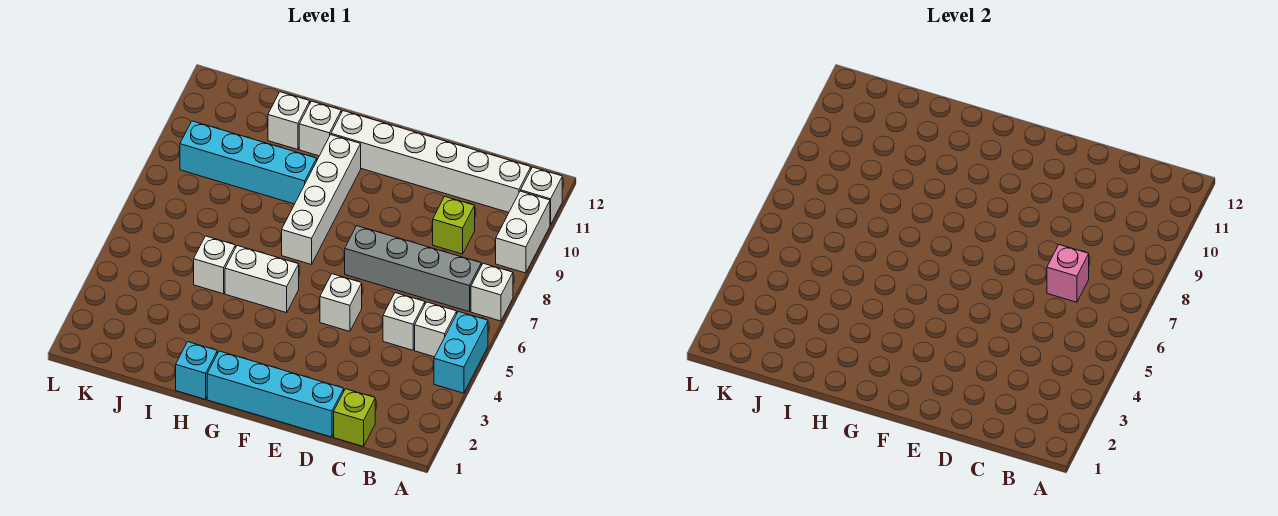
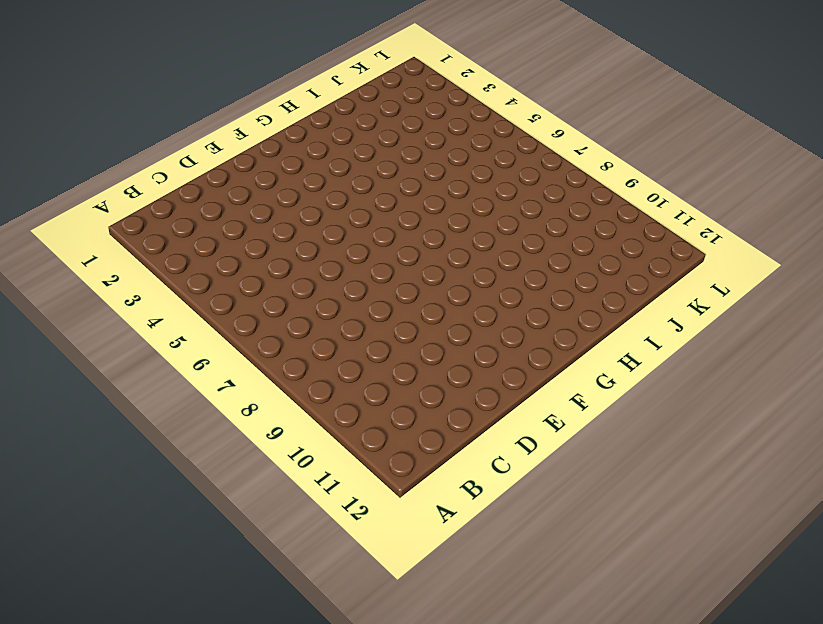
none -> cyan 1x2 brick [434,311,488,393]
none -> white 1x1 brick [471,263,513,321]
none -> white 1x2 brick [496,191,550,273]

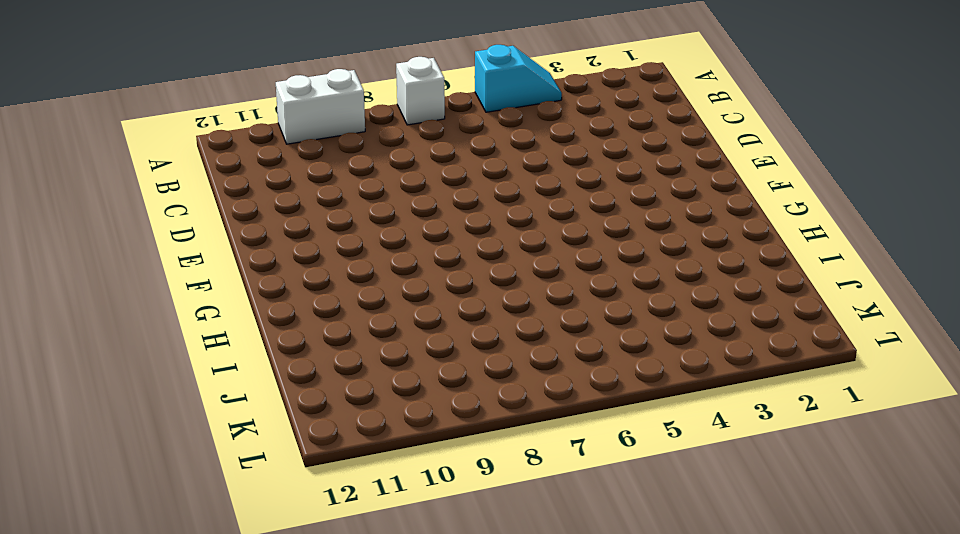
cyan 1x2 slope [475,45,562,112] -> cyan 1x2 brick [434,311,488,393]
none -> white 1x1 brick [521,167,562,225]
none -> white 1x1 brick [415,302,457,357]
none -> grey 1x4 brick [345,226,481,312]

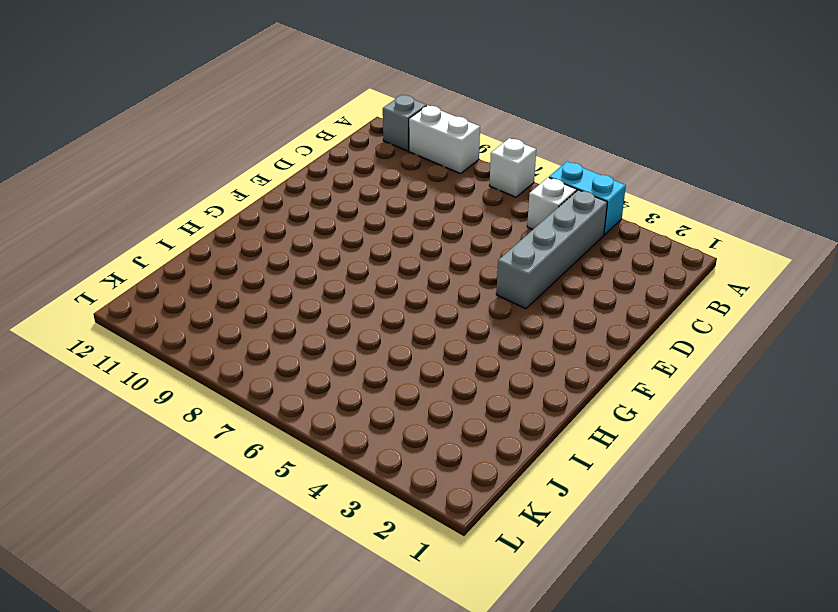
grey 1x1 brick [383,95,426,151] -> white 1x1 brick [521,167,562,225]
grey 1x4 brick [496,190,607,309] -> grey 1x4 brick moved to [345,226,481,312]
none -> white 1x6 brick [331,111,531,212]
none -> lime 1x1 brick [334,389,375,447]
none -> white 1x1 brick [383,293,425,350]

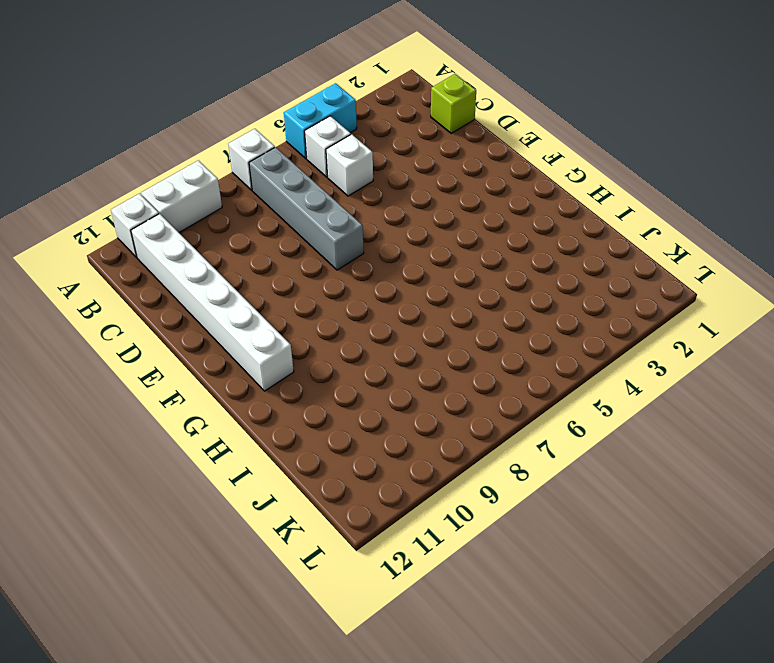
none -> lime 1x1 brick [433,196,475,254]
none -> cyan 1x4 brick [207,351,344,437]
none -> white 1x1 brick [320,274,362,331]

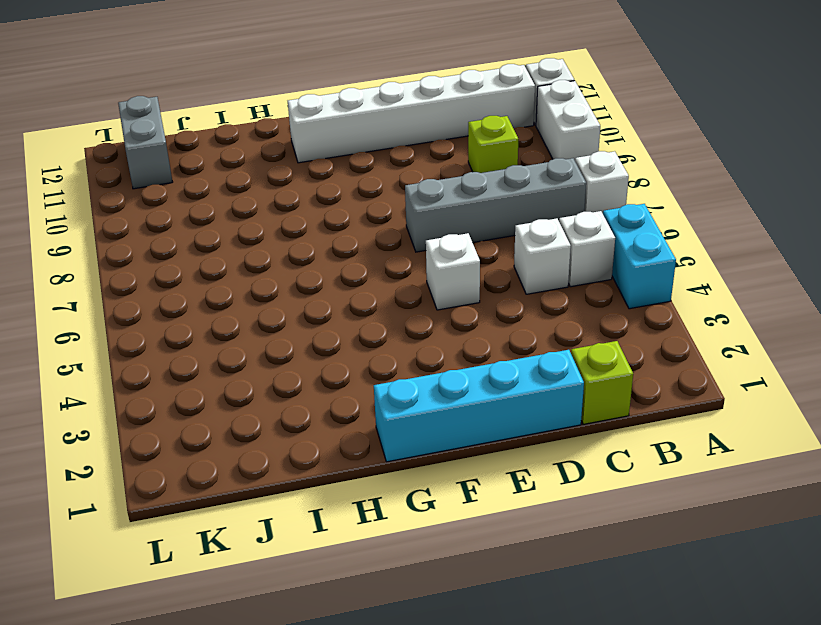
grey 1x2 brick [118,96,172,189] -> none
none -> white 1x2 brick [225,246,299,313]
none -> white 1x4 brick [282,135,361,265]
none -> cyan 1x1 brick [176,342,217,399]

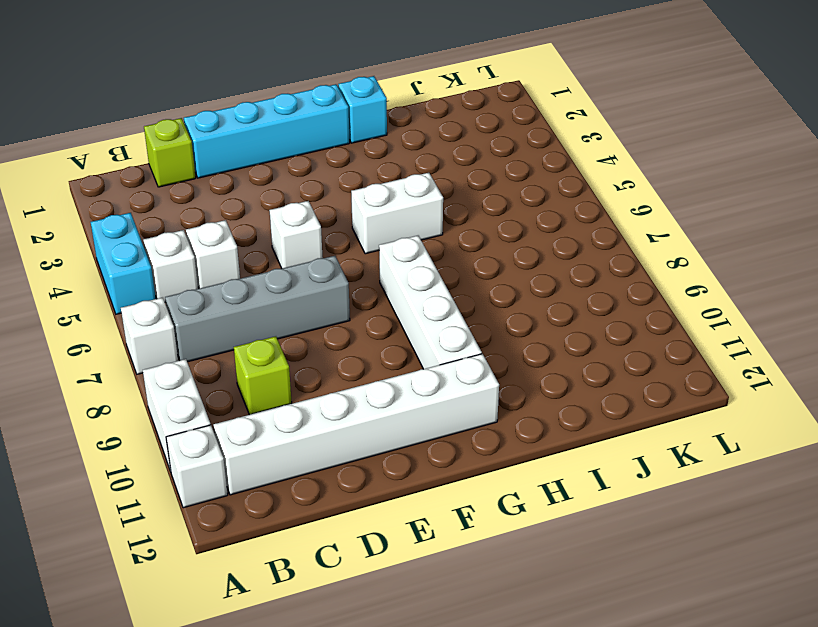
none -> cyan 1x4 brick [180,121,317,204]
none -> white 1x1 brick [299,101,341,156]
none -> white 1x1 brick [194,236,235,294]

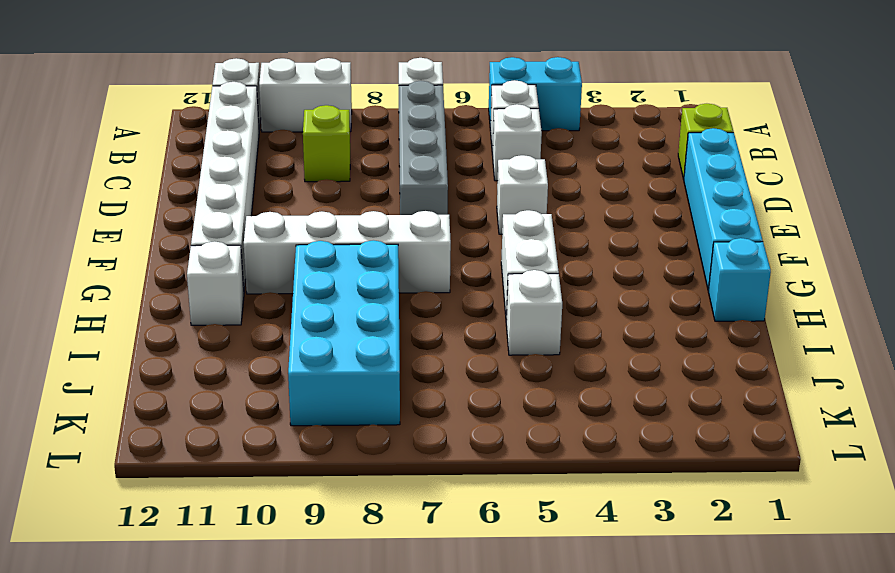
cyan 2x4 brick [288,240,400,426] -> cyan 1x4 brick [180,121,317,204]
none -> white 1x1 brick [268,92,310,150]
none -> pink 1x1 brick [1047,245,1089,302]

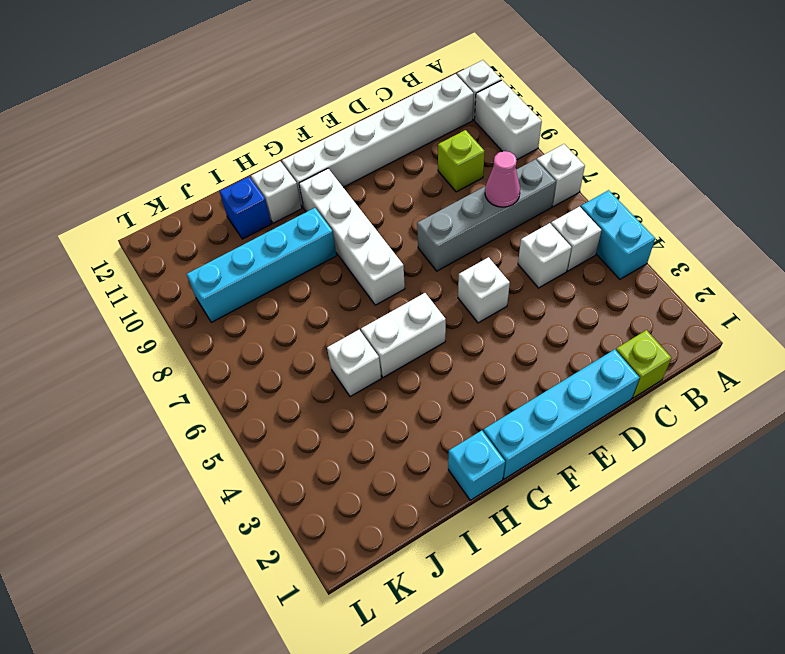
pink 1x1 cone [485,151,520,207] -> pink 1x1 brick [1047,245,1089,302]
blue 1x1 brick [219,177,271,239] -> white 1x1 brick [268,92,310,150]

